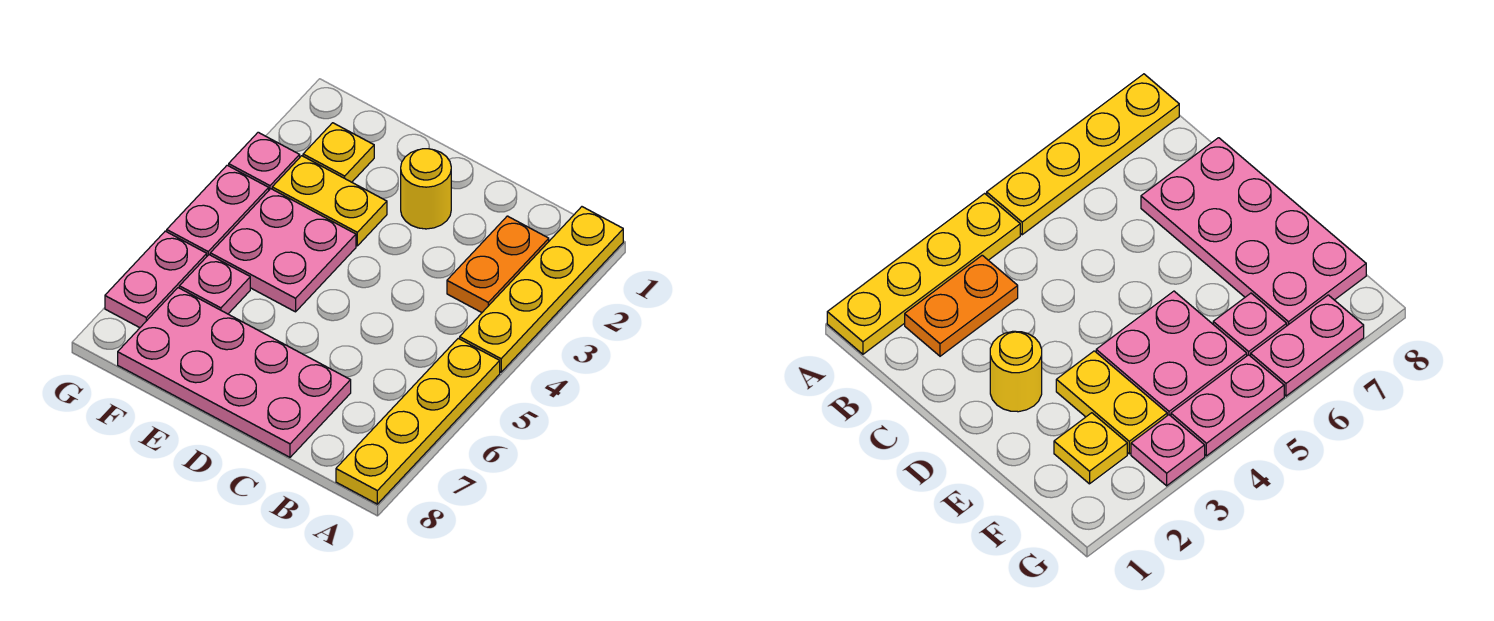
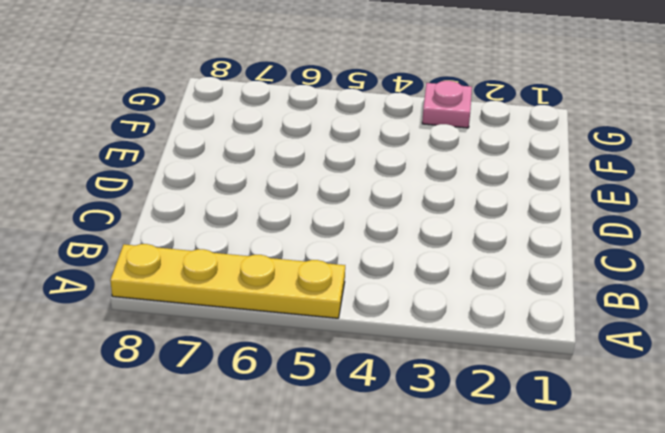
none -> yellow 1x4 plate [460,207,623,372]
none -> orange 1x2 plate [447,216,549,312]
none -> pink 2x4 plate [118,288,351,457]

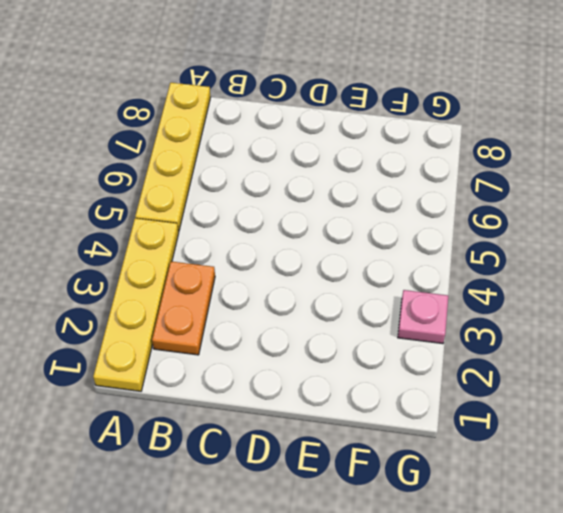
none -> pink 2x4 plate [118,288,351,457]
none -> yellow 1x1 round brick [401,149,451,229]
none -> yellow 1x2 plate [272,156,387,246]

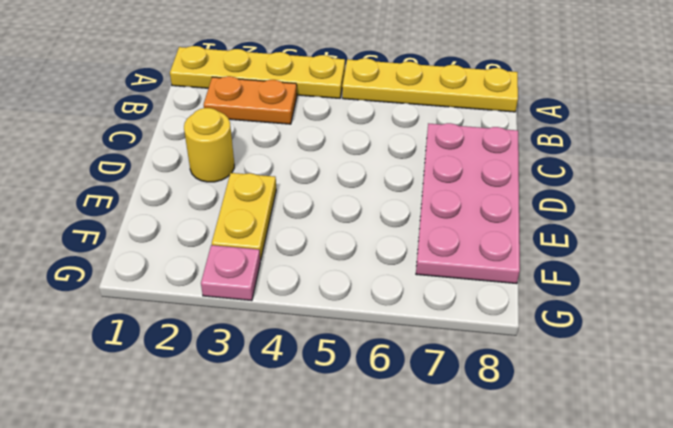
none -> pink 2x2 plate [210,189,356,312]
none -> yellow 1x1 plate [303,123,374,182]
none -> pink 1x1 plate [179,255,250,314]

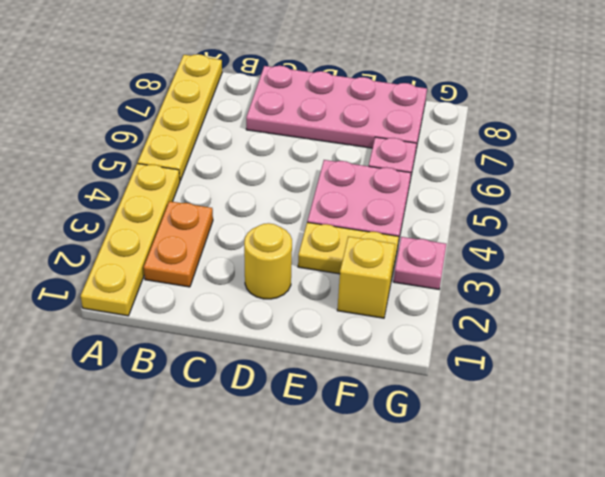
yellow 1x1 brick [337,236,395,318] -> yellow 1x1 plate [303,123,374,182]
none -> pink 1x2 plate [167,165,269,256]
none -> pink 1x2 plate [105,231,207,328]

